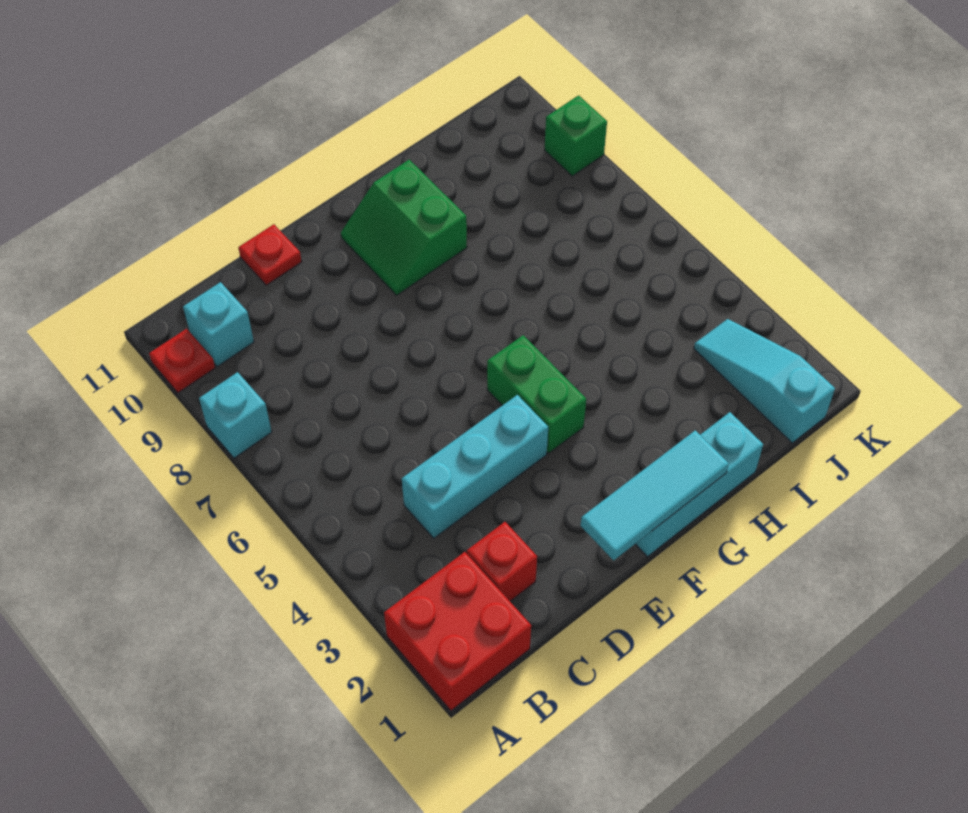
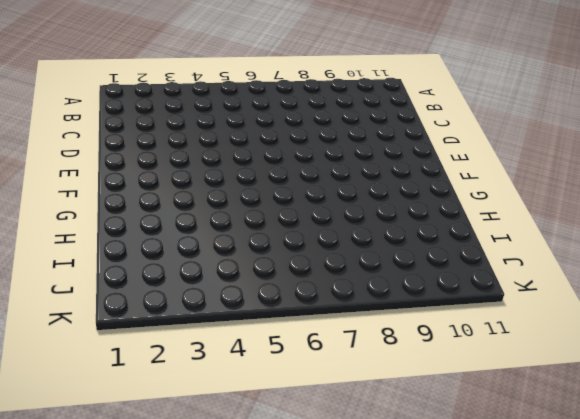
none -> red 2x2 brick [384,552,531,711]
none -> cyan 1x1 brick [199,372,272,458]
none -> red 1x1 plate [149,329,215,393]

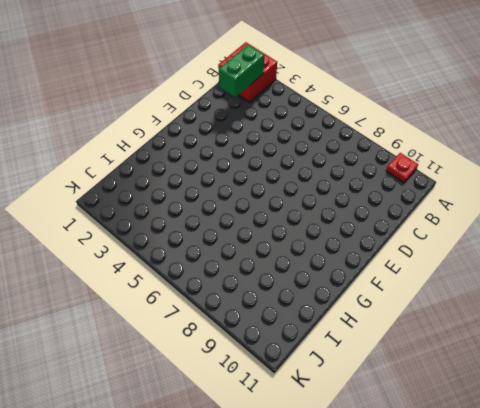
green 1x2 brick [219,45,264,97] -> green 1x2 brick turned to [487,335,586,453]
none -> cyan 1x1 brick [199,372,272,458]
none -> cyan 1x1 brick [183,282,254,367]
none -> red 1x1 brick [467,522,537,601]

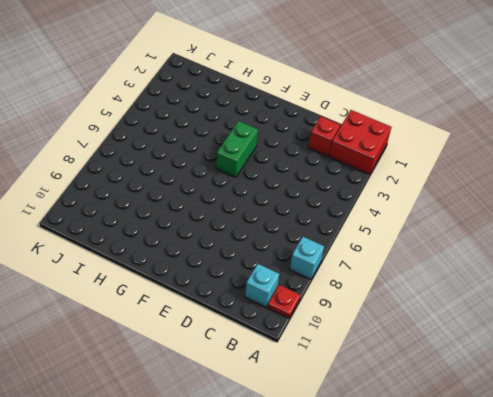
none -> cyan 1x3 brick [402,395,548,538]
none -> red 1x1 plate [238,224,302,285]
none -> cyan 1x3 brick [636,412,763,557]

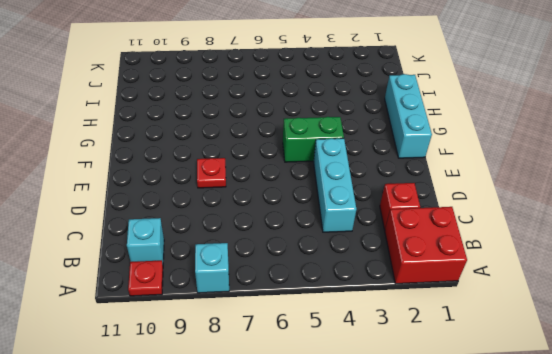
red 1x1 plate [197,158,226,188] -> red 1x1 plate moved to [238,224,302,285]
none -> green 2x2 slope [341,160,467,295]
none -> cyan 1x3 slope [694,319,835,443]
none -> green 1x1 brick [545,95,607,176]

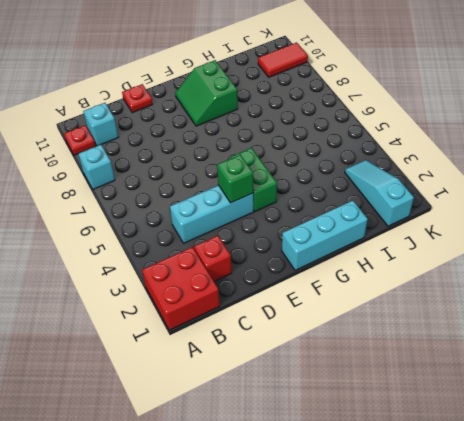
green 1x1 brick [217,155,253,203] -> green 1x1 brick moved to [545,95,607,176]
red 1x2 tile [258,43,308,77] -> none
none -> cyan 1x3 tile [581,430,729,560]

